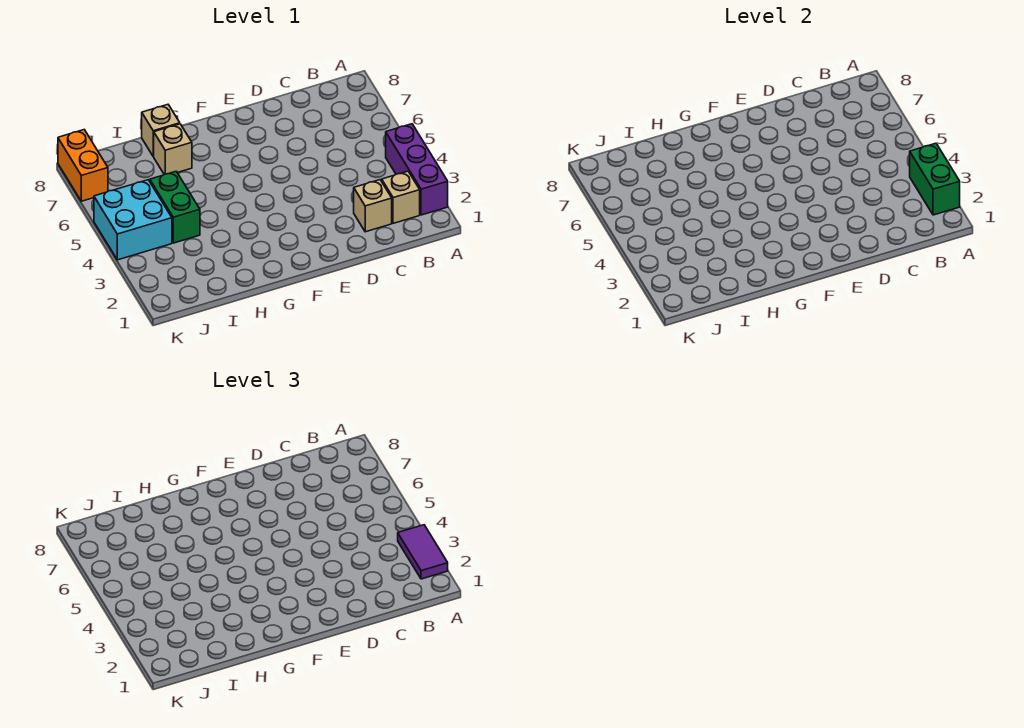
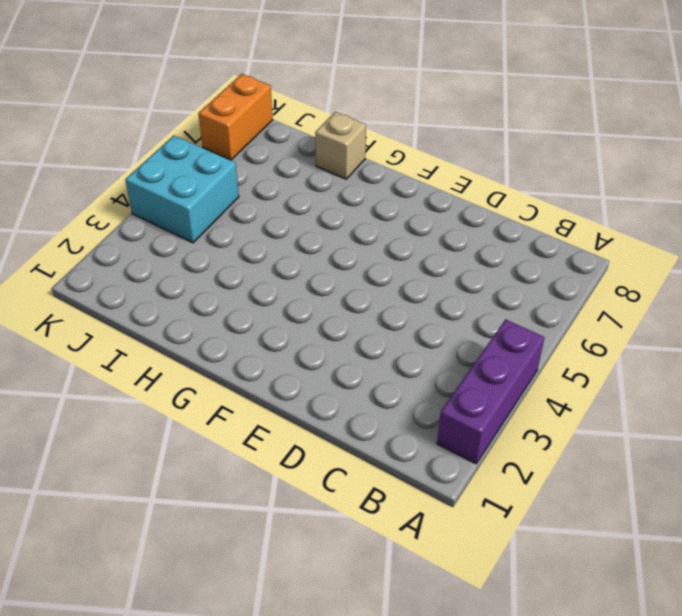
none -> tan 1x1 brick [382,171,420,223]
none -> tan 1x1 brick [354,180,392,232]

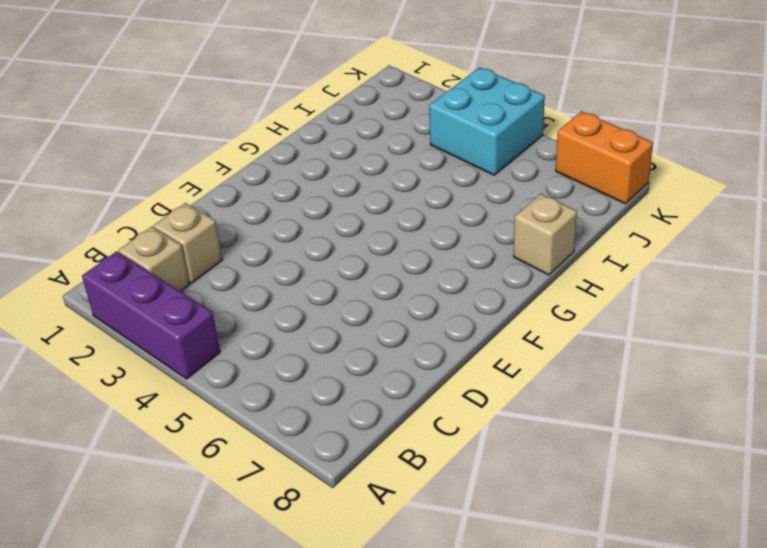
none -> tan 1x1 brick [153,124,192,174]
none -> green 1x2 brick [150,171,200,243]

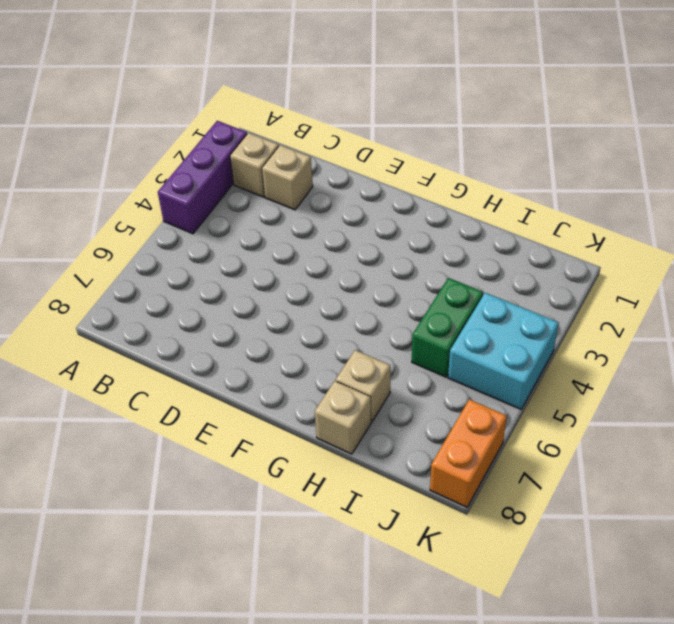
none -> green 1x2 brick [910,143,960,215]
none -> purple 1x2 tile [398,525,448,579]

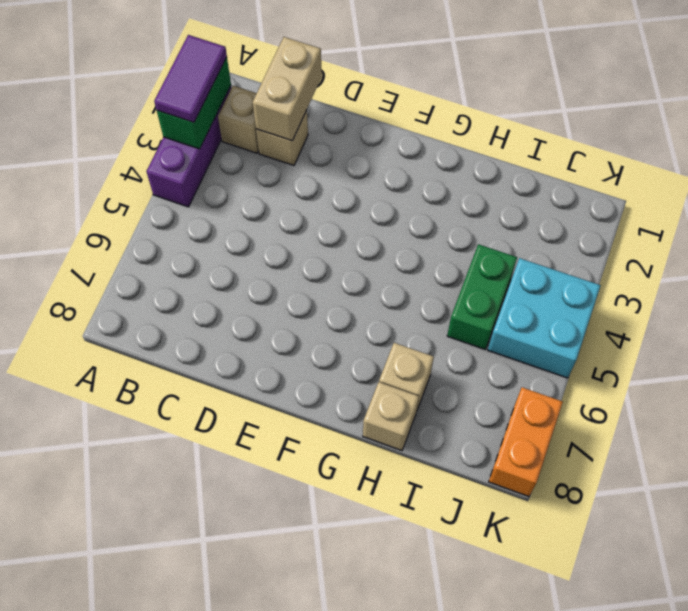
tan 1x2 brick [253,37,322,141] -> none

